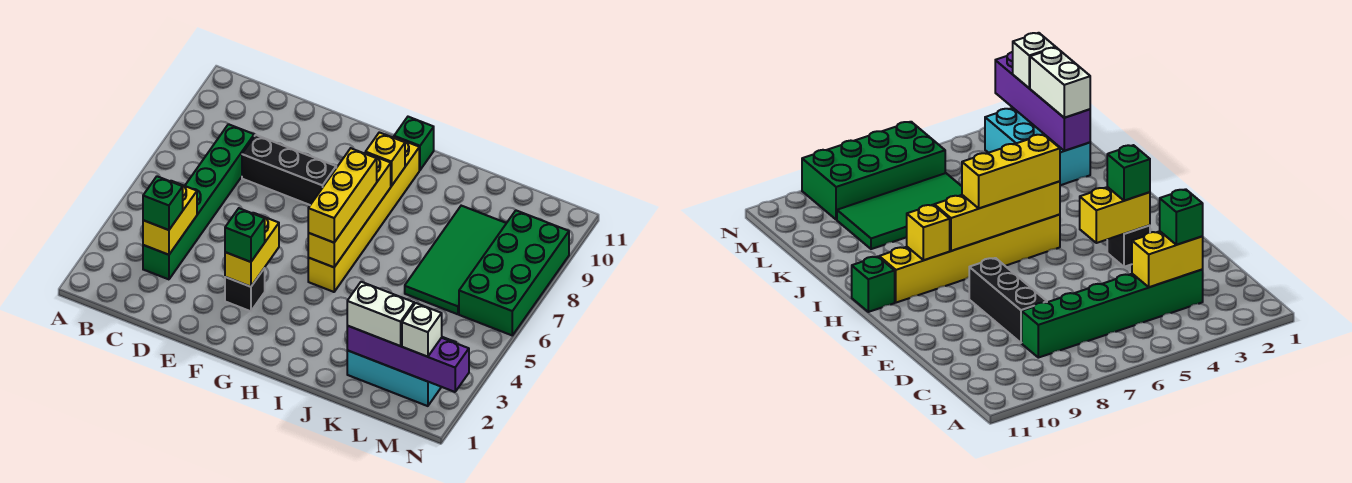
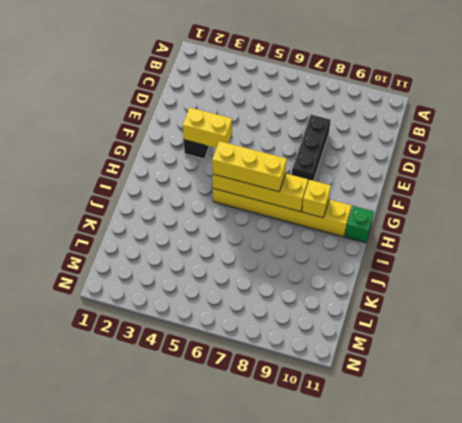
none -> green 1x6 brick [143,124,254,279]
none -> cyan 2x3 brick [347,337,456,406]
none -> green 2x4 tile [405,206,506,314]

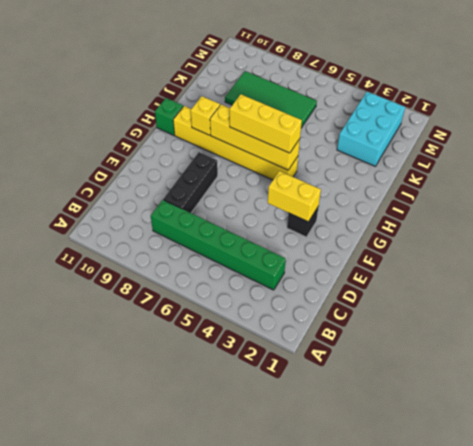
none -> green 2x4 brick [459,211,569,335]
none -> yellow 1x2 brick [143,181,197,255]
none -> purple 1x4 brick [347,326,469,392]

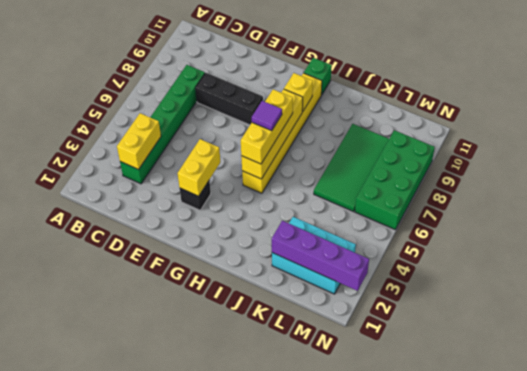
purple 1x1 tile [252,101,282,131] -> none
none -> green 1x1 brick [143,176,183,230]
none -> green 1x1 brick [225,208,265,262]
none -> white 1x2 brick [347,282,414,346]

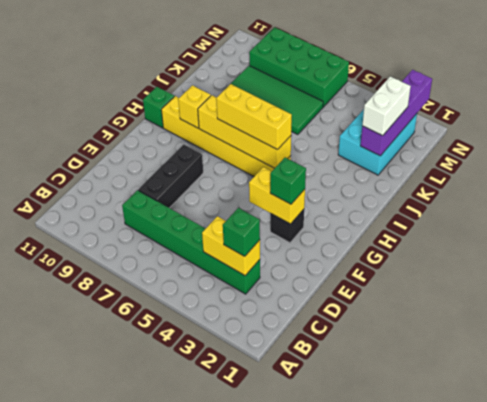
none -> white 1x1 brick [402,303,442,357]

